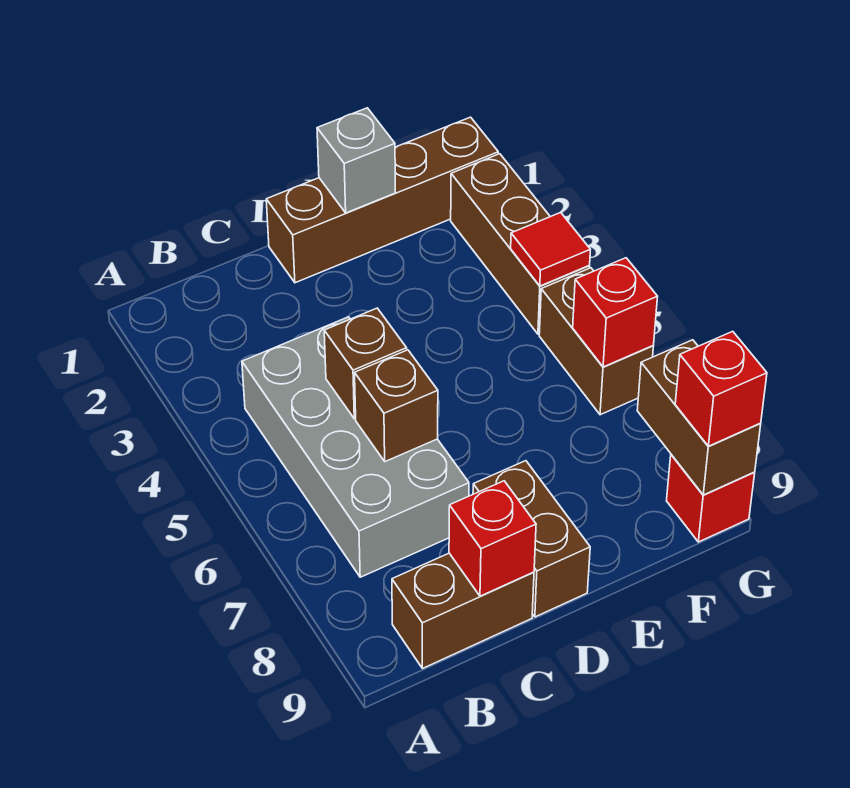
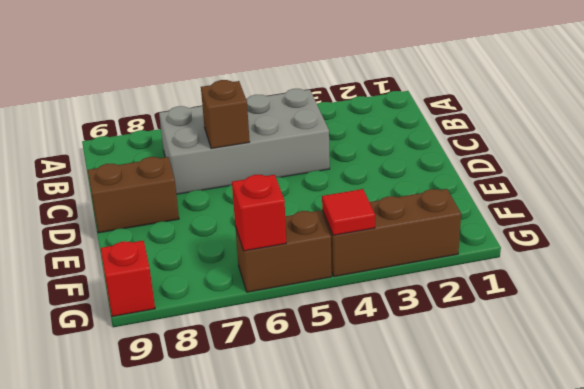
none -> brown 1x2 brick [392,553,534,668]
none -> brown 1x4 brick [266,117,498,283]
none -> brown 1x1 brick [324,308,407,419]

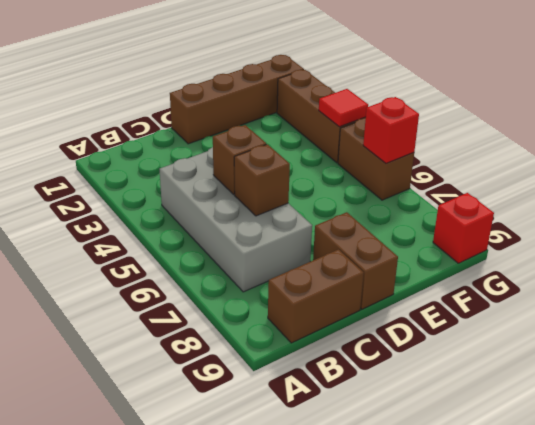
none -> red 1x1 brick [449,481,536,596]
none -> grey 1x1 brick [317,108,395,213]
none -> brown 1x2 brick [637,340,761,495]

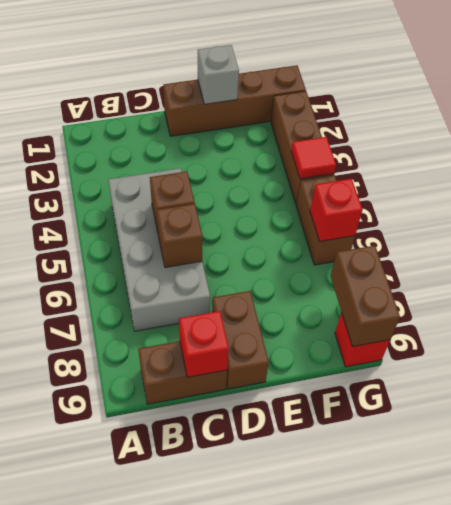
none -> red 1x1 brick [675,331,767,446]

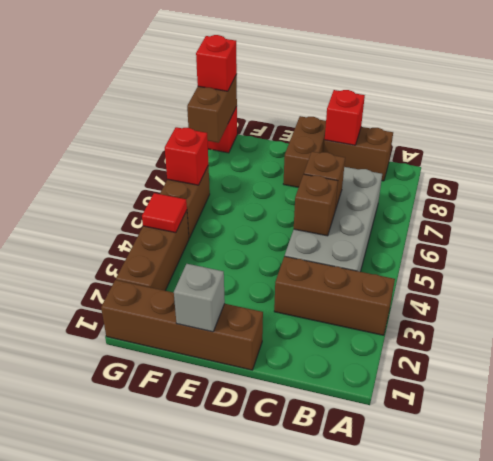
brown 1x3 brick [274,256,395,335] -> none

